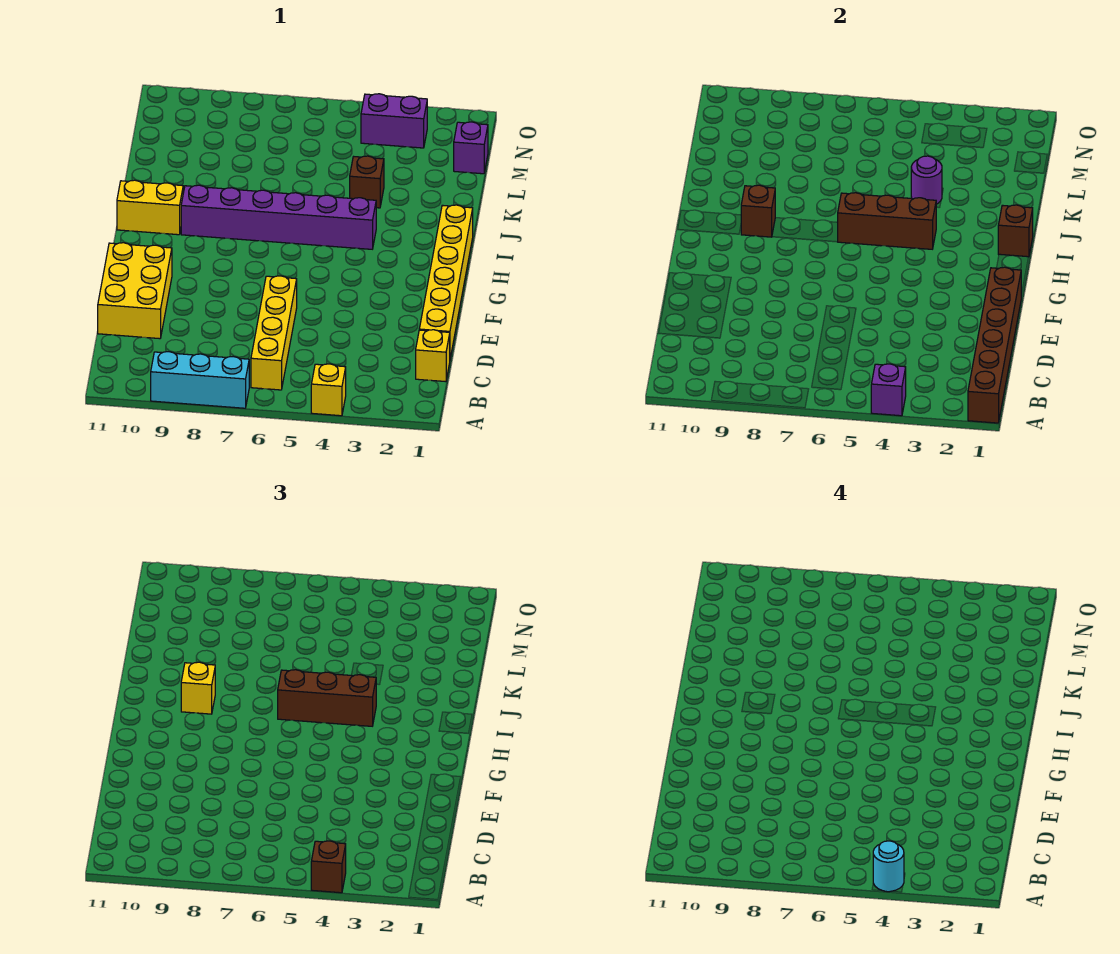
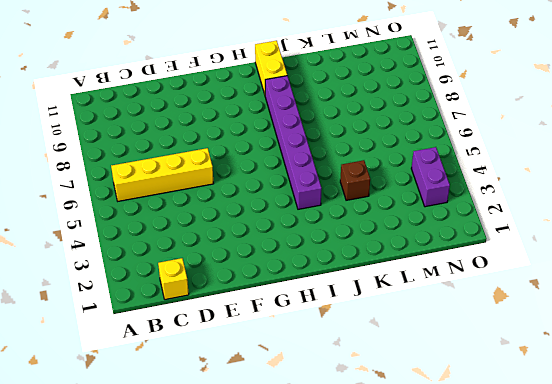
none -> yellow 1x1 brick [311,364,346,416]
none -> cyan 1x3 brick [151,352,249,408]
none -> yellow 1x6 brick [419,205,473,358]

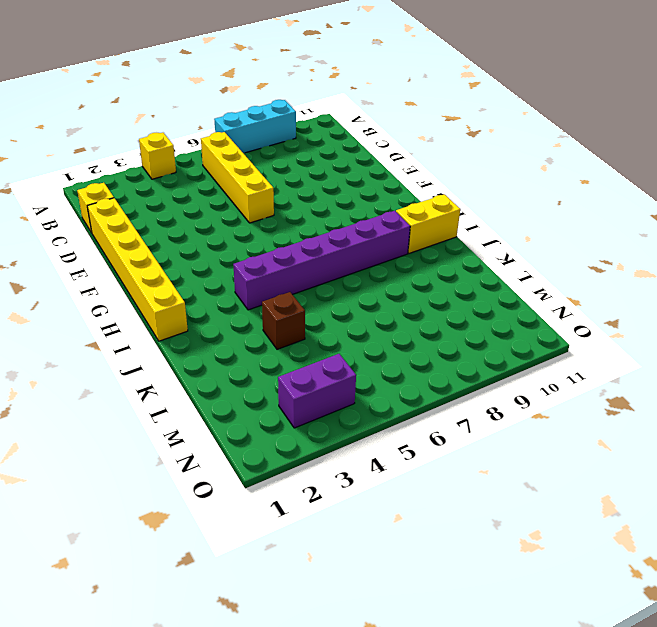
none -> yellow 2x3 brick [98,243,172,339]
none -> purple 1x1 brick [454,122,488,174]
none -> brown 1x6 brick [968,267,1021,423]

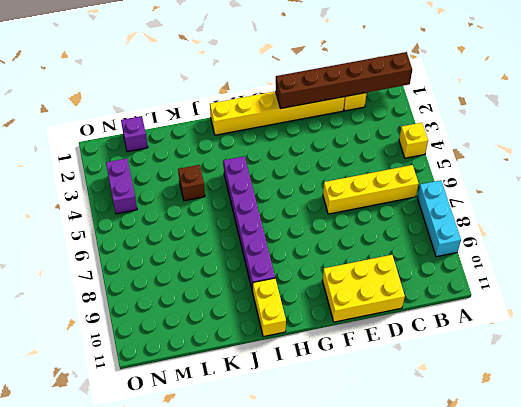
none -> purple 1x1 brick [871,364,906,416]
none -> brown 1x1 brick [998,205,1033,257]
none -> brown 1x3 brick [838,193,936,249]

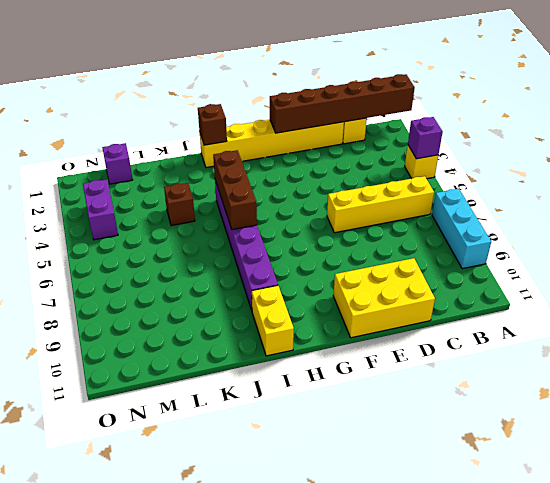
none -> brown 1x1 brick [741,185,775,237]
none -> purple 1x1 round brick [911,156,942,204]
none -> brown 1x1 brick [311,841,346,893]

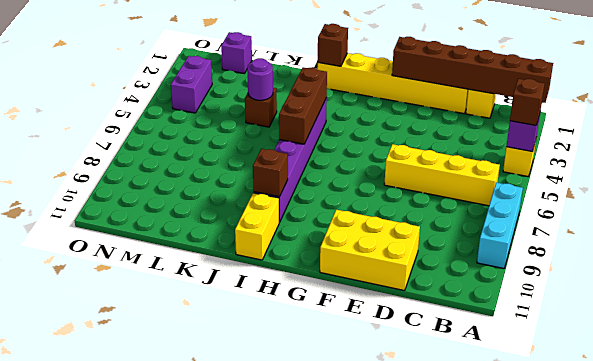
none -> brown 1x3 brick [278,670,376,726]
none -> yellow 1x1 brick [181,662,215,714]
none -> cyan 1x1 round brick [873,841,904,892]

